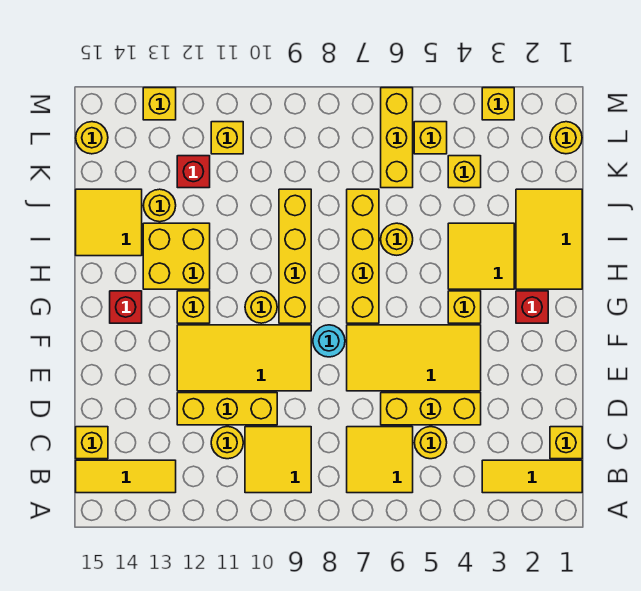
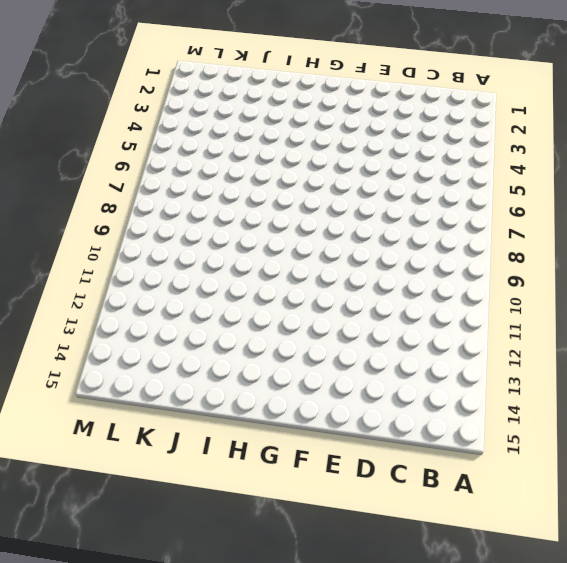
none -> yellow 1x3 tile [482,460,582,493]
none -> yellow 2x2 tile [347,427,413,493]
none -> yellow 2x2 tile [245,427,311,493]
none -> yellow 1x3 tile [76,460,176,493]

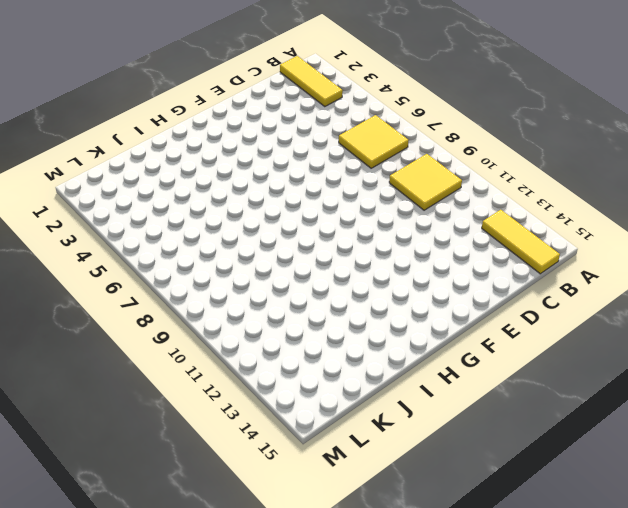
none -> yellow 1x1 brick [550,427,582,459]
none -> yellow 1x1 round brick [414,427,447,459]
none -> yellow 1x1 round brick [211,427,243,459]
none -> yellow 1x1 brick [76,427,108,459]

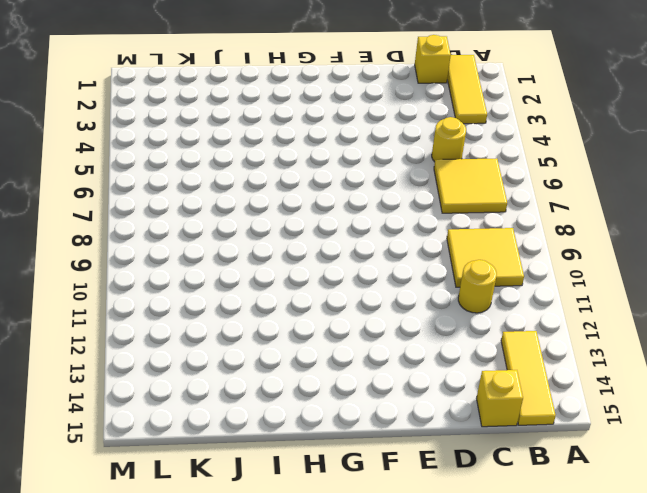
none -> yellow 1x3 brick [381,393,481,425]
none -> yellow 1x3 brick [177,393,277,425]
none -> yellow 2x4 tile [347,325,481,391]
none -> yellow 2x4 tile [177,325,311,391]

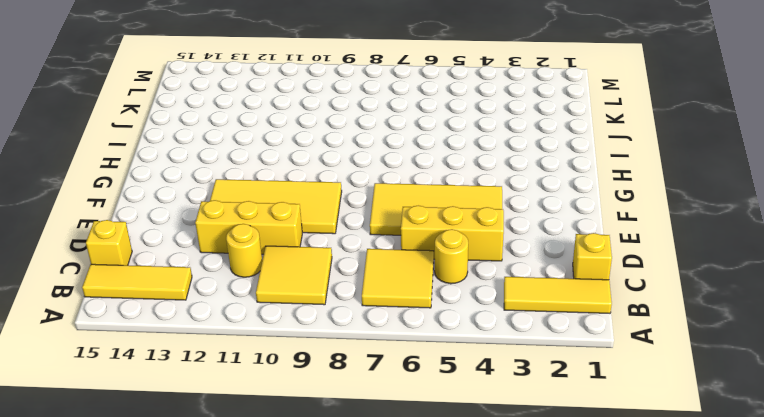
none -> cyan 1x1 round brick [313,325,345,357]
none -> red 1x1 brick [516,291,548,323]
none -> yellow 1x1 brick [448,291,481,323]
none -> yellow 1x4 brick [347,189,379,323]

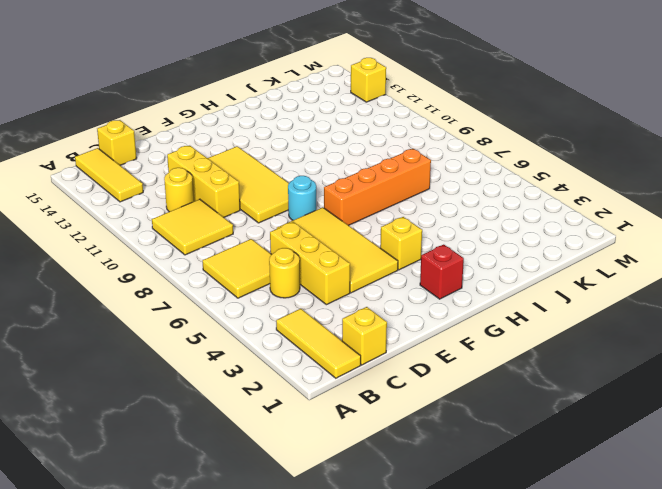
orange 1x4 brick [324,149,431,226] -> yellow 1x4 brick [347,189,379,323]
none -> yellow 1x4 brick [279,189,311,323]
none -> yellow 1x1 round brick [245,291,277,323]
none -> yellow 1x1 brick [177,291,210,323]
none -> red 1x1 brick [110,291,142,323]

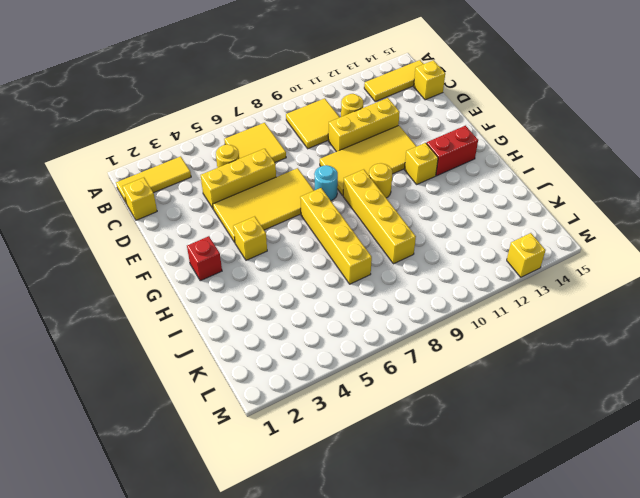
red 1x2 brick [426,126,478,176] -> red 1x1 brick [110,291,142,323]
none -> yellow 2x3 tile [516,189,582,289]
none -> yellow 2x2 tile [448,223,514,289]
none -> yellow 2x2 brick [143,223,210,289]
none -> yellow 1x1 round brick [381,223,413,255]

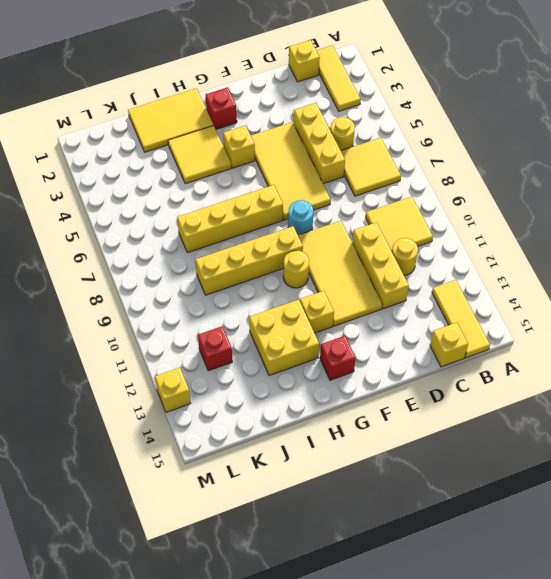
none -> yellow 1x1 round brick [381,223,413,255]
none -> yellow 2x2 tile [76,189,142,256]
none -> yellow 1x1 round brick [143,189,176,222]
none -> yellow 1x1 brick [448,156,481,188]

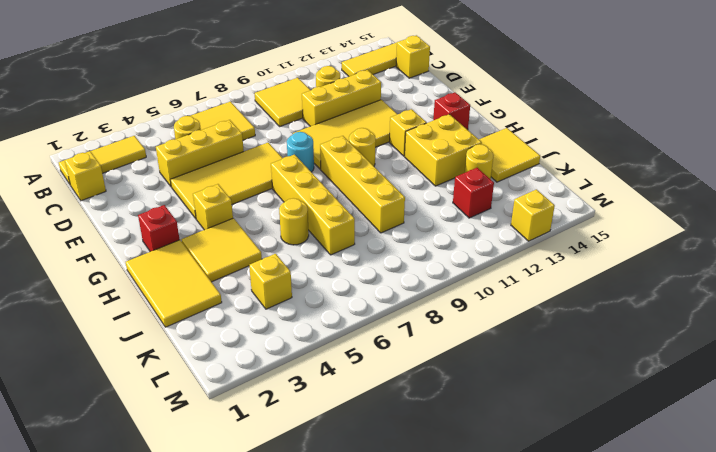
none -> yellow 1x3 brick [381,88,413,188]
none -> yellow 1x1 round brick [550,122,582,154]
none -> yellow 1x1 brick [414,122,447,154]
none -> yellow 1x1 brick [211,122,243,154]

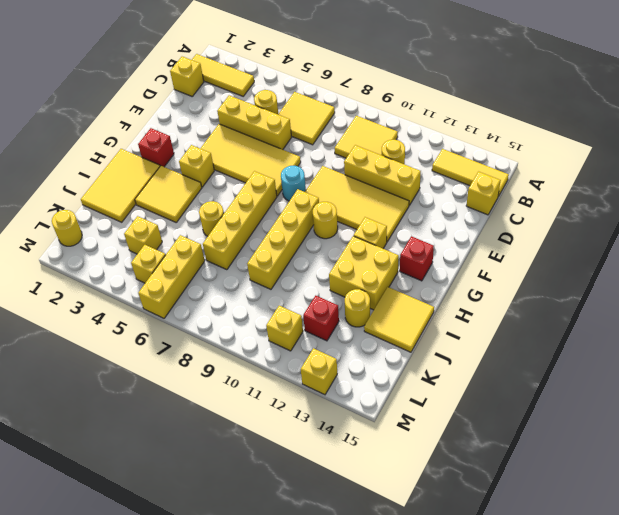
none -> yellow 1x1 round brick [76,122,108,154]
none -> yellow 1x1 brick [482,88,514,120]

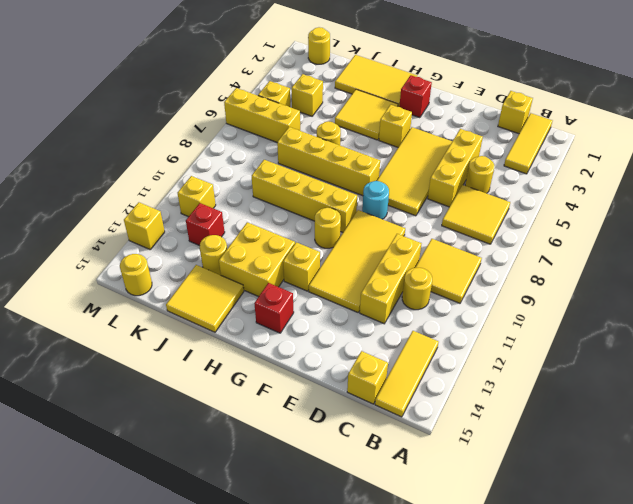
none -> yellow 1x1 brick [482,88,514,120]

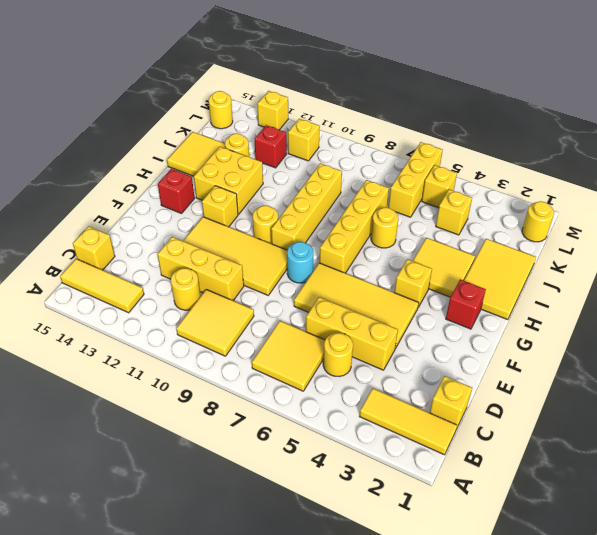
none -> yellow 1x1 brick [482,88,514,120]

